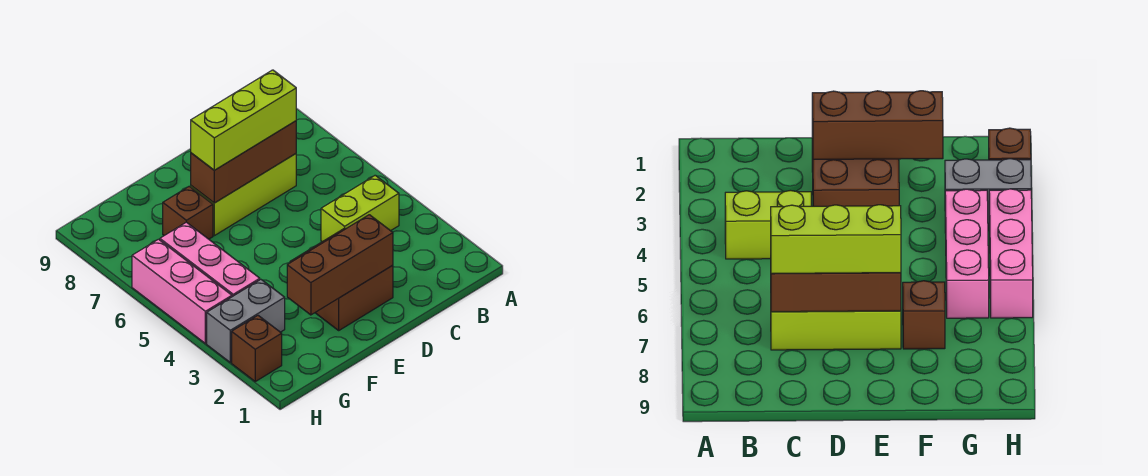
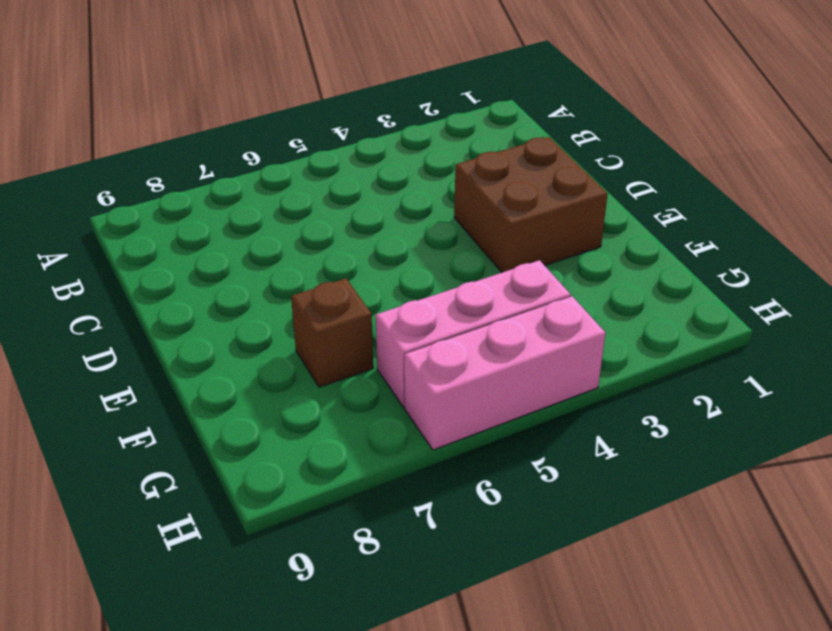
none -> lime 1x2 brick [321,175,399,242]
none -> lime 1x3 brick [191,154,296,236]

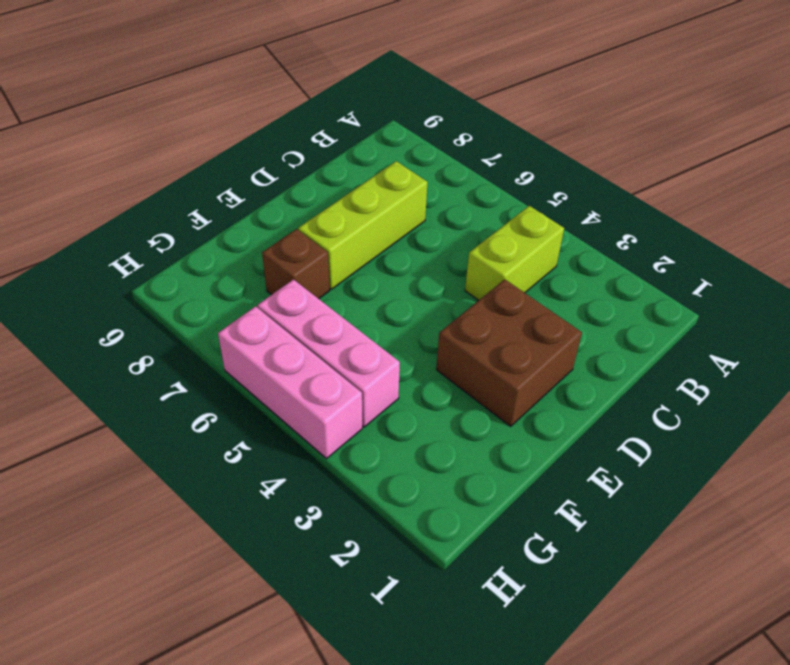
none -> grey 1x2 brick [207,279,285,363]
none -> brown 1x1 brick [232,316,282,381]

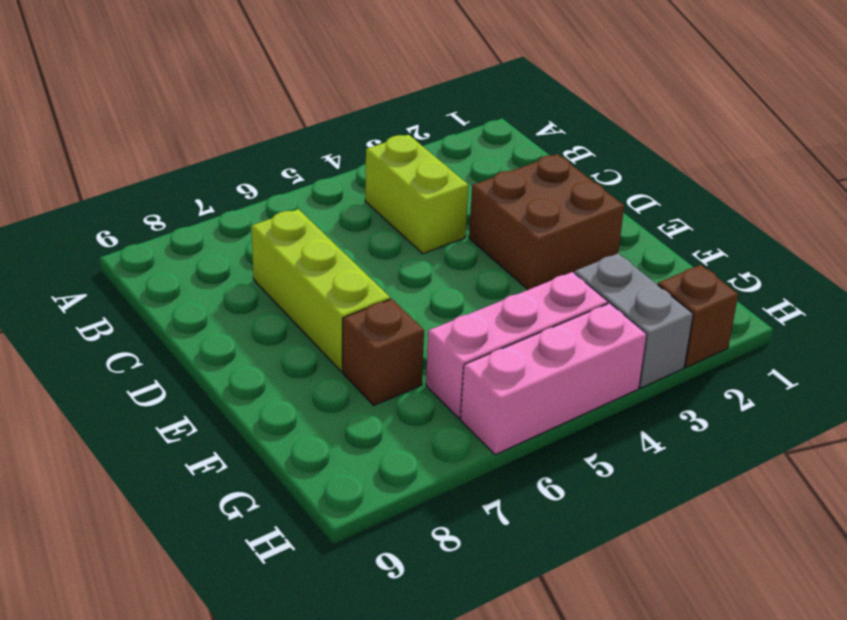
none -> brown 1x3 brick [191,121,296,203]
none -> brown 1x3 brick [287,215,393,315]

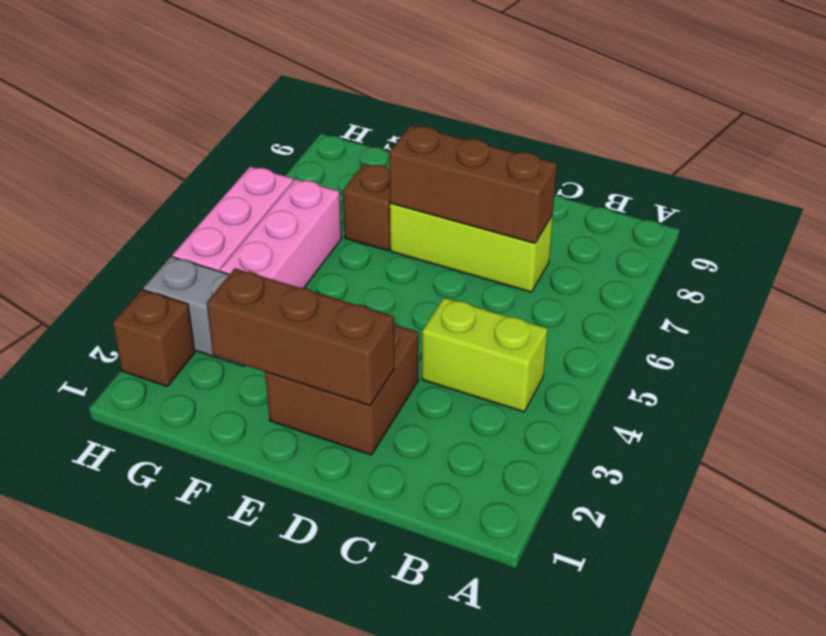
none -> lime 1x3 brick [191,70,296,170]

